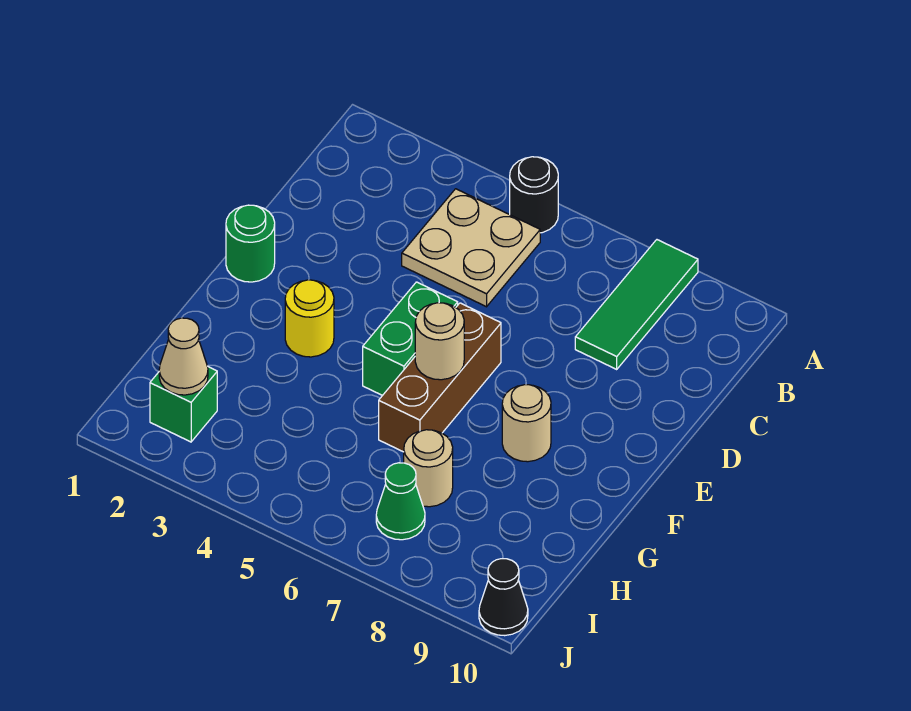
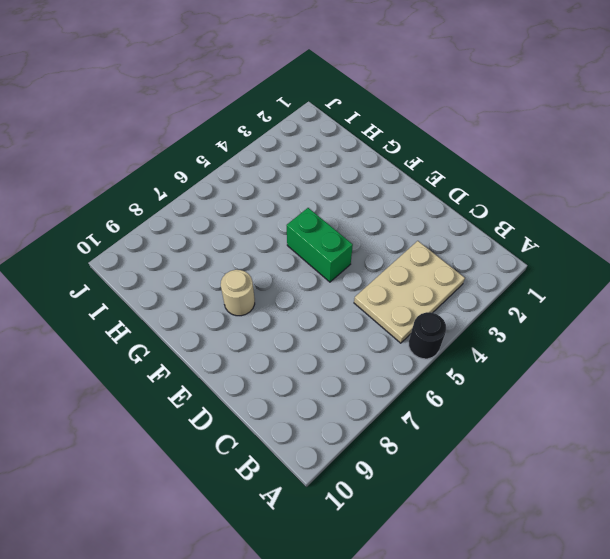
tan 2x3 plate [354,241,465,343] -> tan 2x2 plate [402,189,540,307]
none -> green 1x3 tile [575,240,698,369]
none -> green 1x1 round brick [226,205,275,282]
none -> brown 1x3 brick [379,303,501,452]

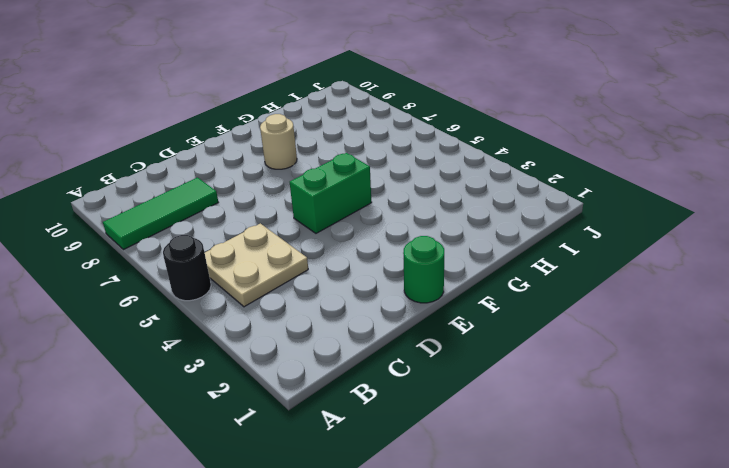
none -> brown 1x3 brick [379,303,501,452]
none -> yellow 1x1 round brick [285,280,334,357]
none -> tan 1x1 round brick [404,430,453,507]

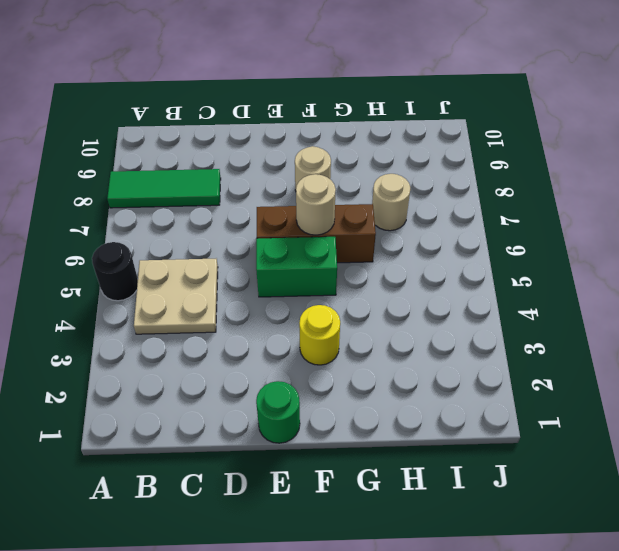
none -> green 1x1 brick [150,367,217,442]
none -> green 1x1 cone [376,463,425,540]
none -> black 1x1 cone [479,559,528,636]

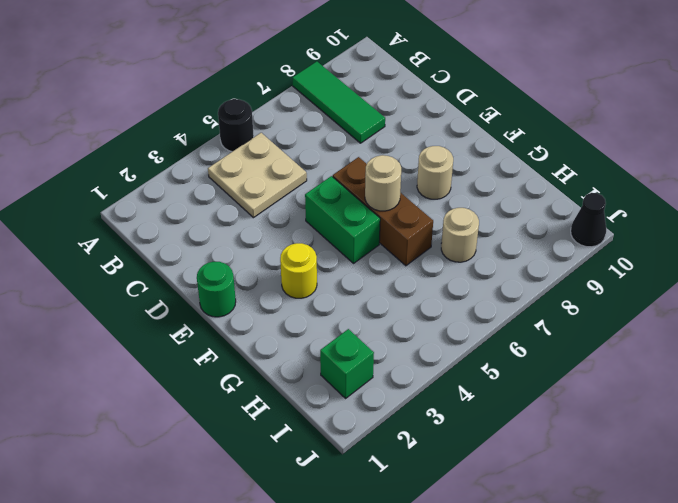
none -> green 1x1 cone [376,463,425,540]
none -> tan 1x1 cone [159,318,208,395]

